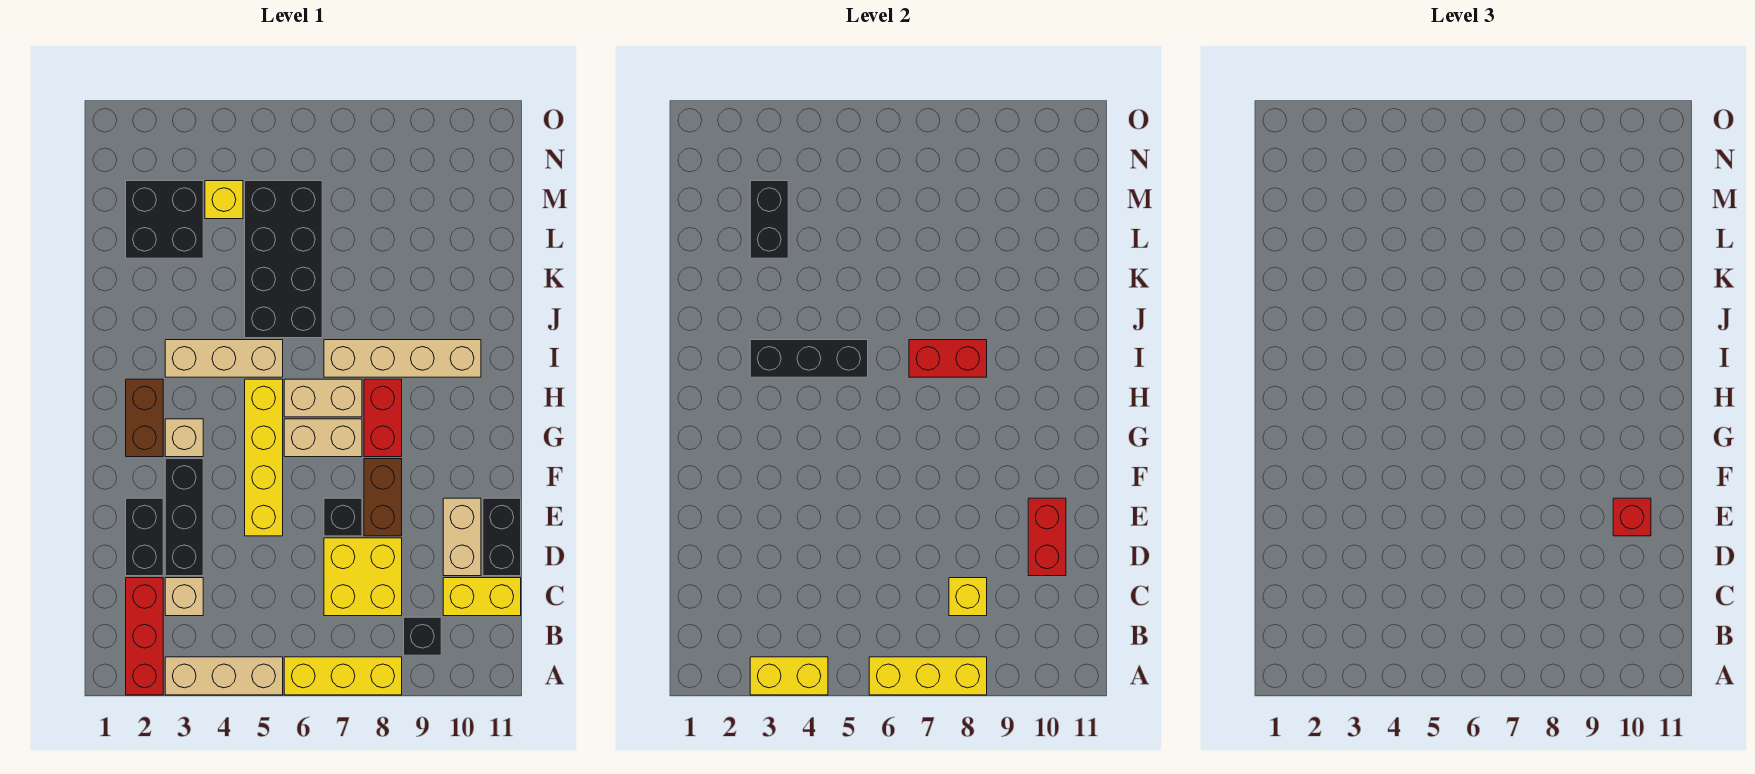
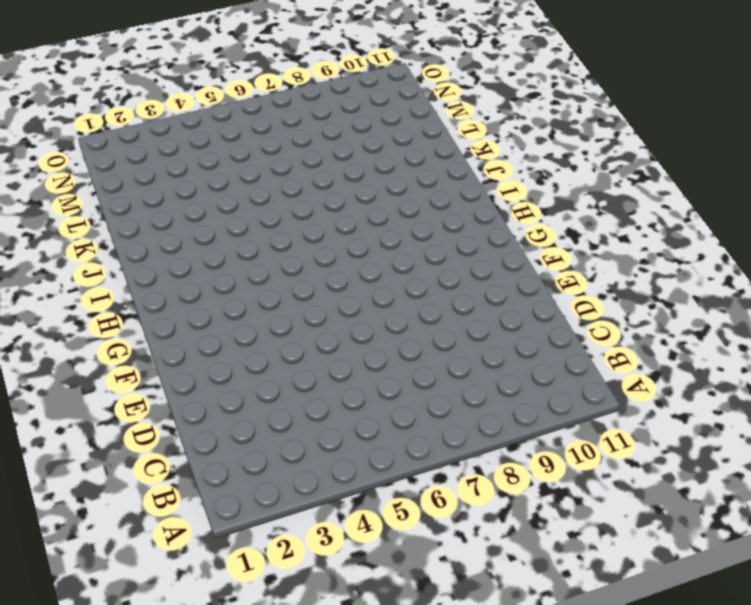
none -> red 1x3 brick [126,578,163,695]
none -> tan 1x3 brick [165,657,283,695]
none -> yellow 1x3 brick [284,657,402,695]
none -> black 1x1 brick [404,617,441,655]

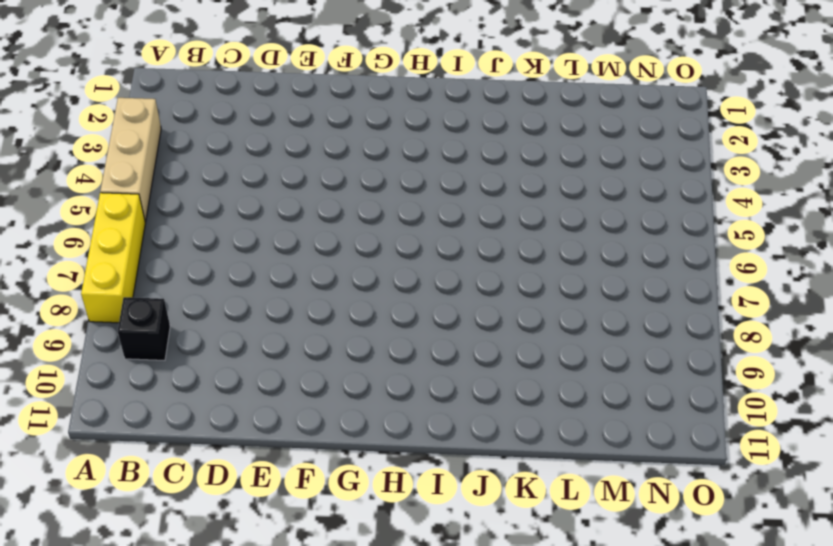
none -> red 1x3 brick [126,578,163,695]
none -> tan 1x1 brick [165,578,203,616]
none -> yellow 2x2 brick [324,538,402,616]
none -> yellow 1x2 brick [443,578,521,616]

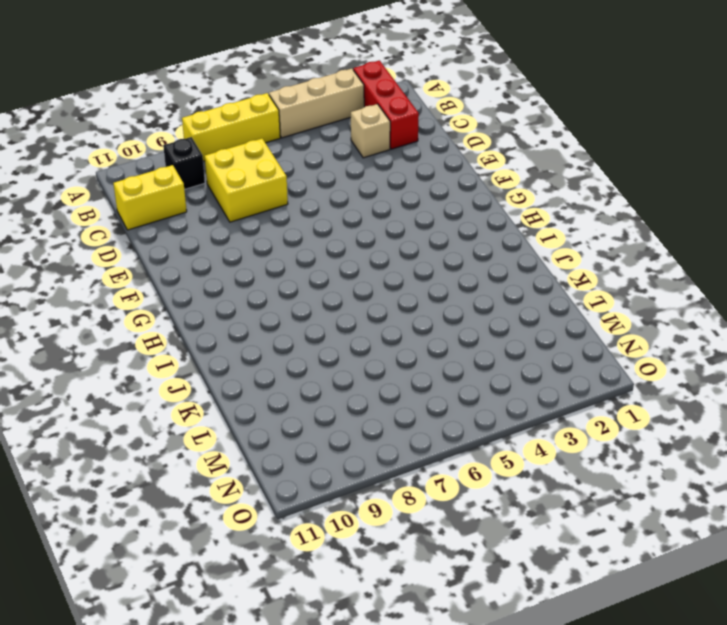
none -> black 1x2 brick [126,498,163,576]
none -> black 1x3 brick [165,459,203,576]
none -> tan 1x2 brick [443,498,481,576]
none -> black 1x2 brick [483,498,521,576]

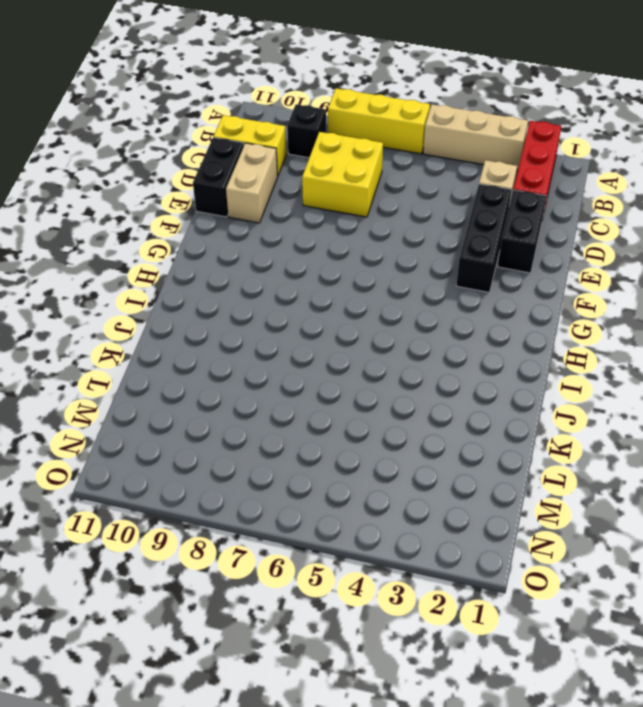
none -> yellow 1x4 brick [245,379,283,536]
none -> black 1x1 brick [324,498,362,536]
none -> brown 1x2 brick [364,459,402,536]
none -> brown 1x2 brick [126,379,163,457]

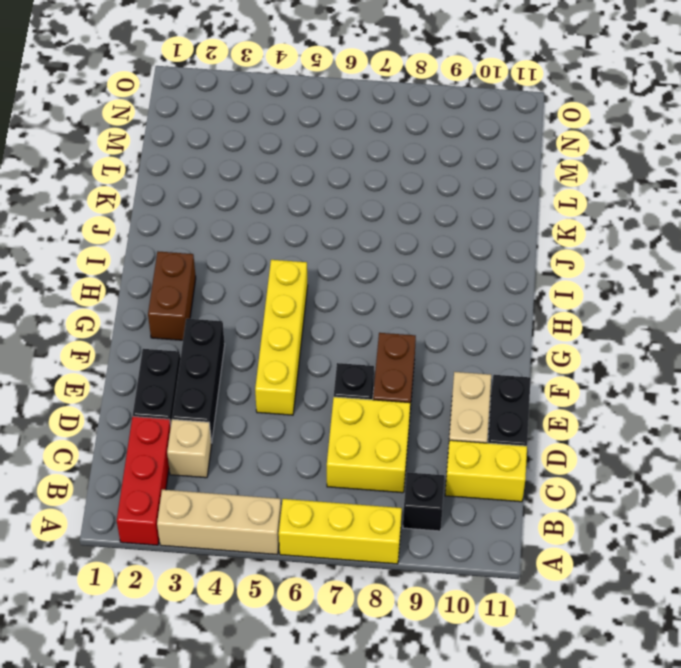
none -> tan 1x1 brick [165,419,203,457]
none -> tan 1x2 brick [284,419,362,457]
none -> red 1x2 brick [364,379,402,457]
none -> tan 1x2 brick [284,379,362,417]

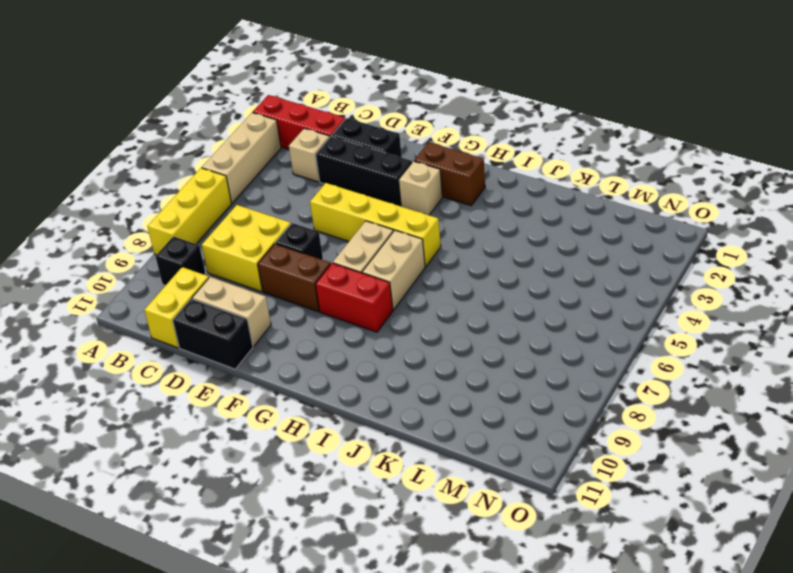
none -> tan 1x3 brick [165,340,283,377]
none -> tan 1x4 brick [324,340,481,377]
none -> black 2x4 brick [245,181,322,338]
none -> black 2x2 brick [126,181,203,258]

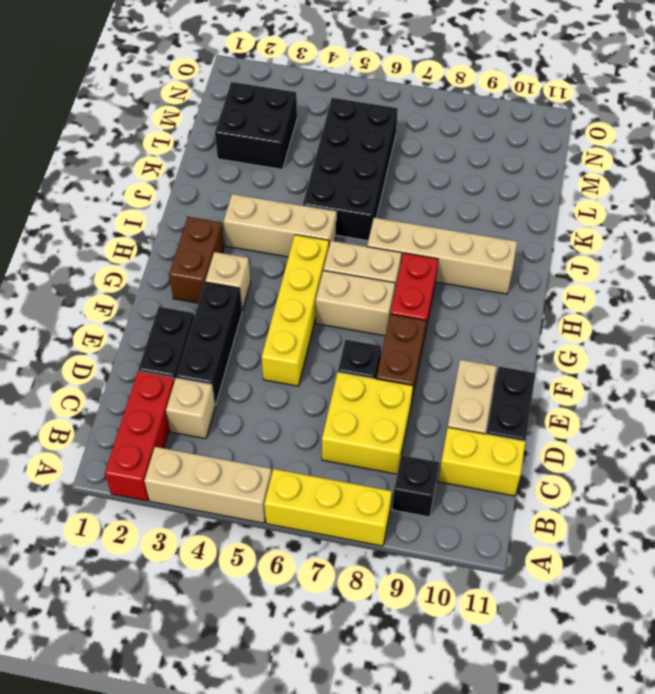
none -> yellow 1x1 brick [205,181,243,219]
none -> yellow 1x2 brick [750,657,828,695]
none -> yellow 1x3 brick [869,657,987,695]
none -> yellow 1x1 brick [949,578,987,616]

